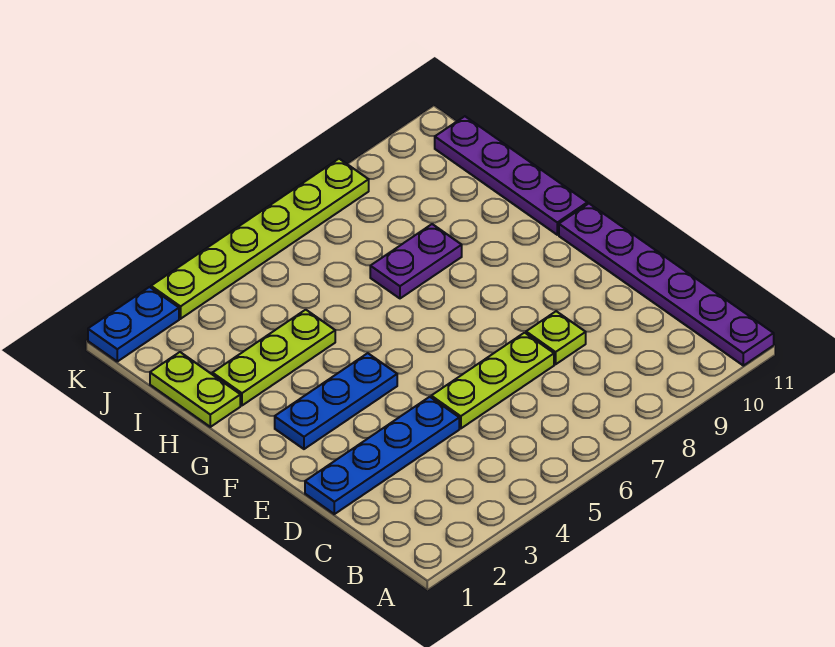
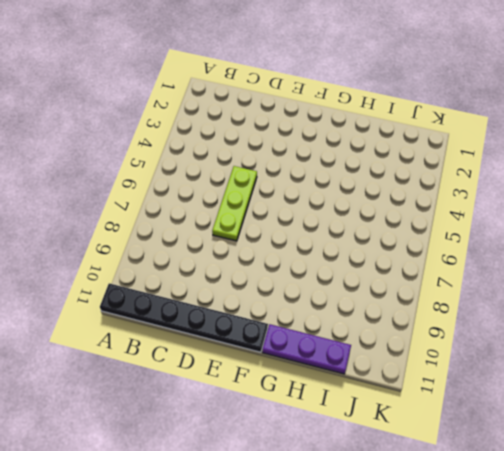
black 1x6 plate [100,283,268,352] -> purple 1x6 plate [559,204,774,366]
purple 1x3 plate [262,324,351,374] -> purple 1x4 plate [435,116,587,235]
none -> blue 1x4 plate [305,397,459,514]
none -> lime 1x1 plate [526,311,586,364]

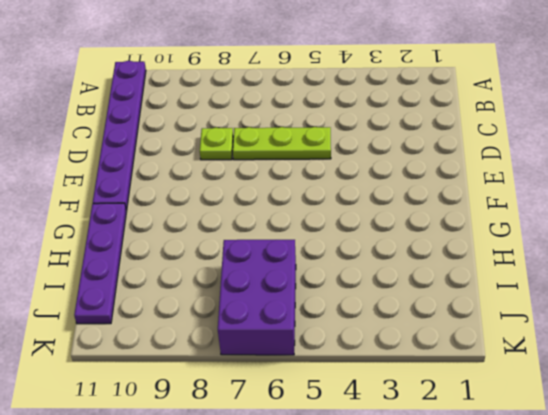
purple 2x3 brick [218,240,296,355] -> lime 1x6 plate [151,159,369,319]
none -> blue 1x4 plate [305,397,459,514]
none -> blue 1x3 plate [275,353,397,449]

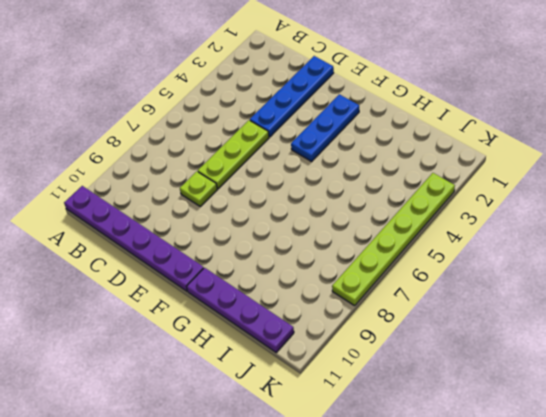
none -> lime 1x2 plate [150,352,240,427]
none -> lime 1x3 plate [212,310,335,405]

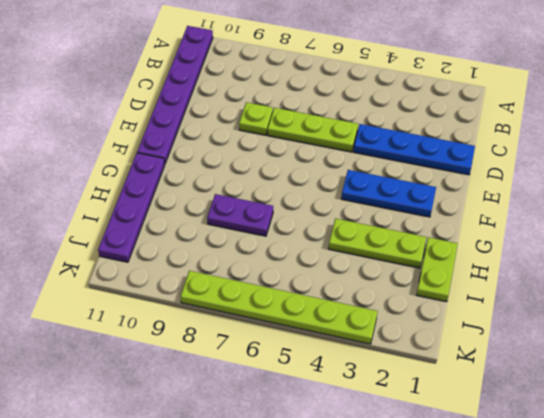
none -> blue 1x2 plate [88,287,179,361]

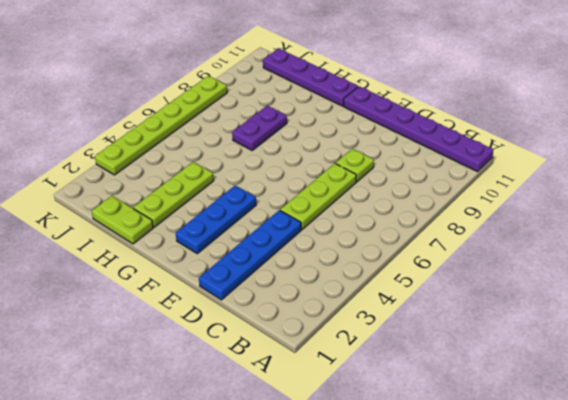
none -> blue 1x2 plate [88,287,179,361]

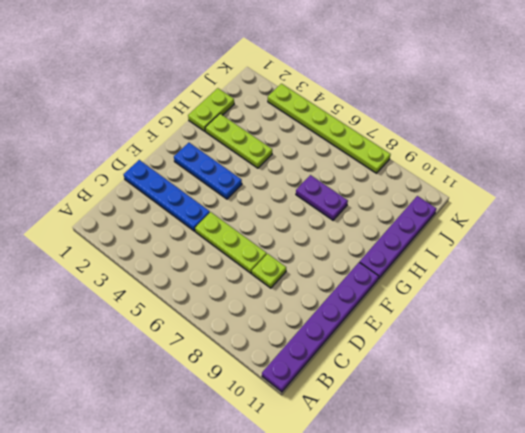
none -> blue 1x2 plate [88,287,179,361]

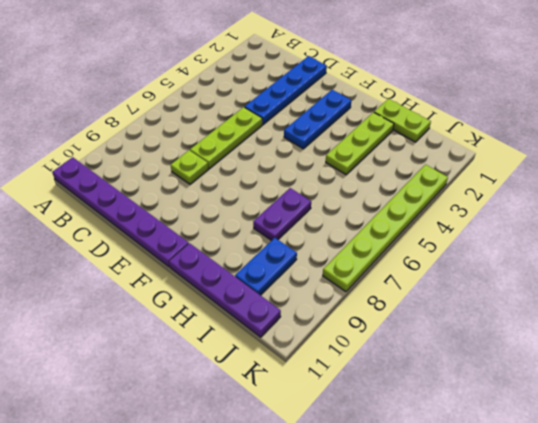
blue 1x2 plate [235,238,297,295] -> blue 1x2 plate moved to [88,287,179,361]

